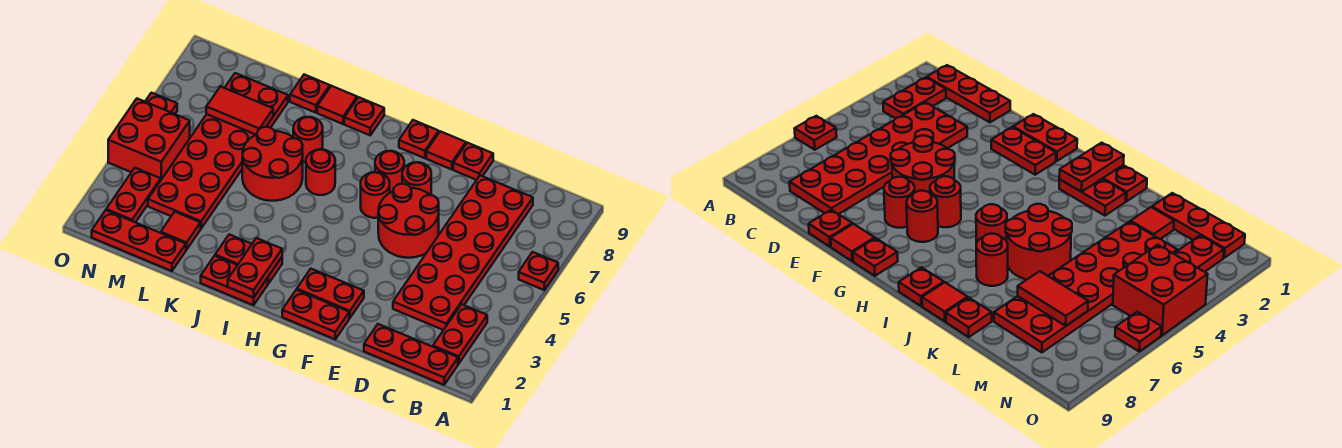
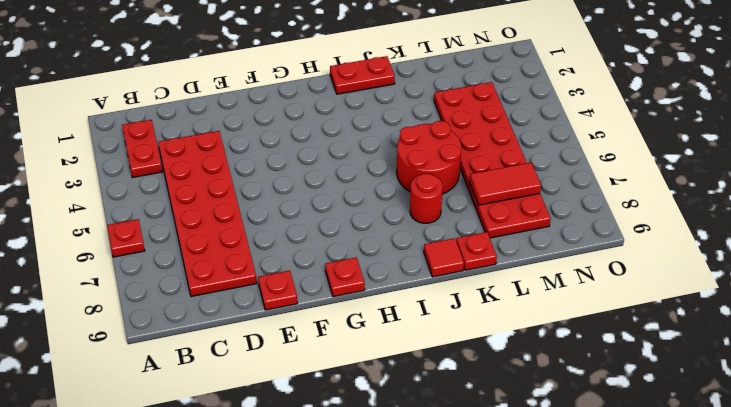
none -> red 1x3 plate [364,324,458,385]
none -> red 2x2 round brick [378,184,439,258]
none -> red 1x2 plate [282,290,349,339]

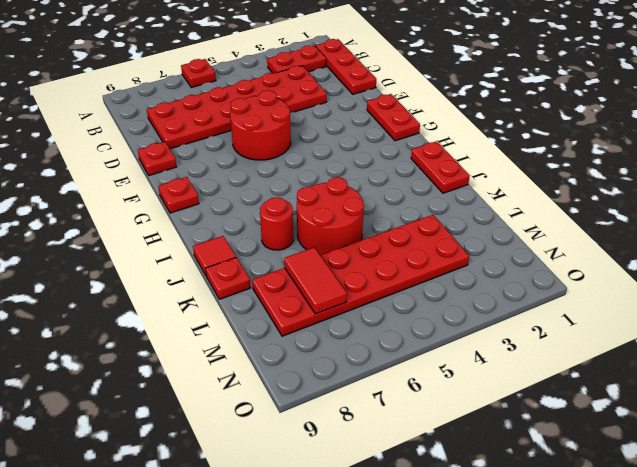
none -> red 1x2 plate [297,269,364,318]
none -> red 1x1 round brick [402,162,431,195]
none -> red 1x1 tile [426,131,466,170]

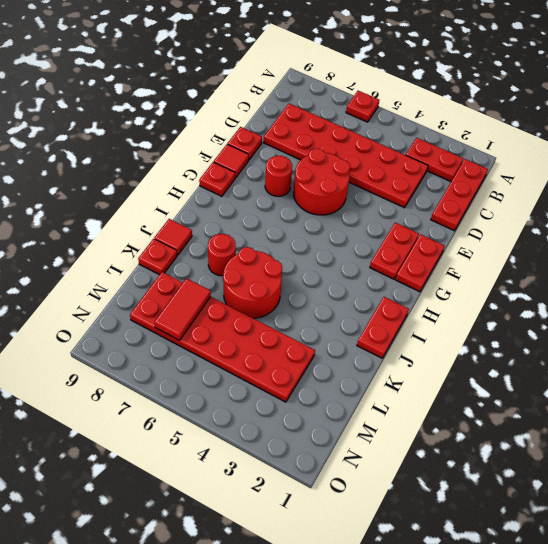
none -> red 1x1 round brick [361,172,390,218]
none -> red 1x1 round brick [375,151,404,193]
none -> red 1x2 plate [215,234,282,284]

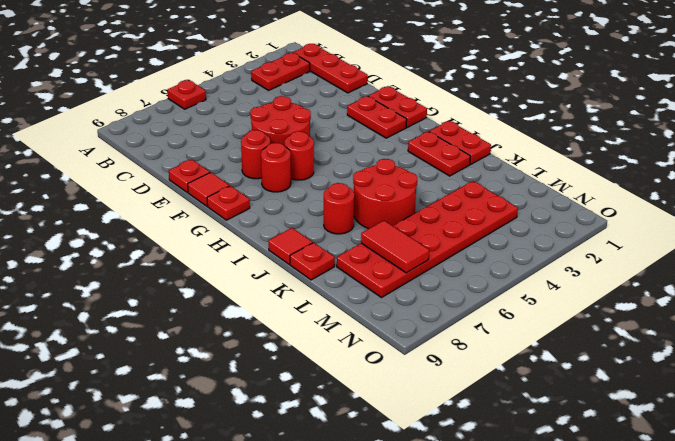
none -> red 2x6 plate [393,175,533,330]
none -> red 1x1 round brick [306,149,335,195]
none -> red 1x1 plate [344,97,384,135]

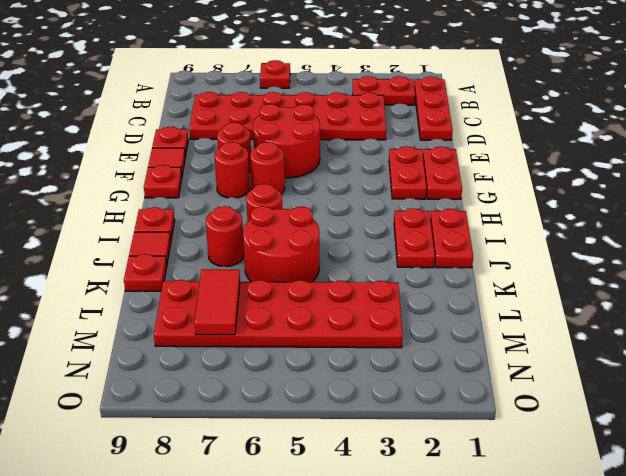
none -> red 1x3 plate [92,210,186,271]
none -> red 1x1 tile [161,212,201,250]
none -> red 1x2 plate [106,168,161,222]

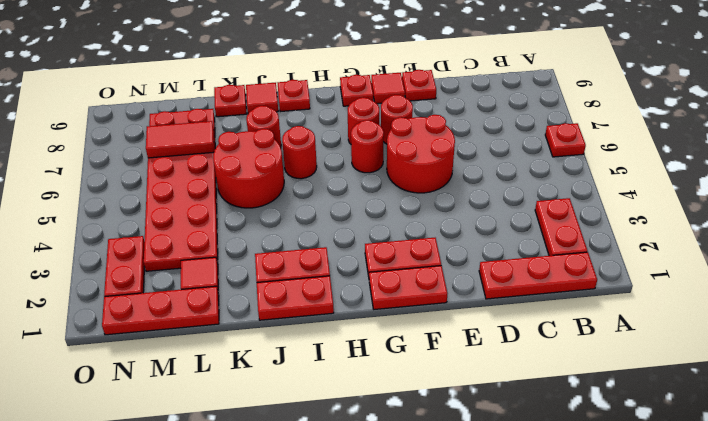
none -> red 2x6 plate [393,175,533,330]
none -> red 2x2 brick [108,99,190,179]
none -> red 1x1 plate [145,93,177,114]

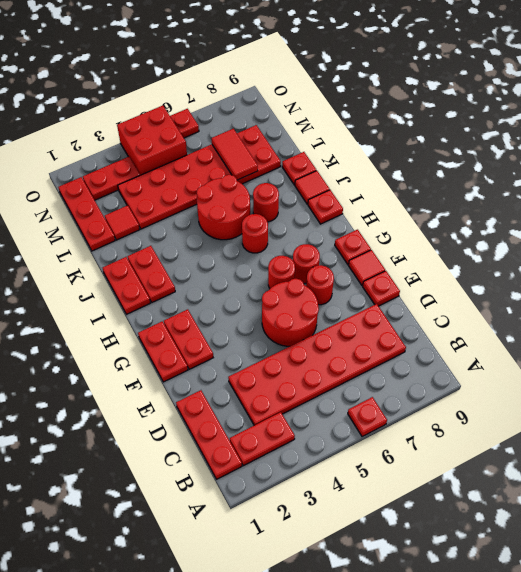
none -> red 1x2 plate [228,238,282,298]

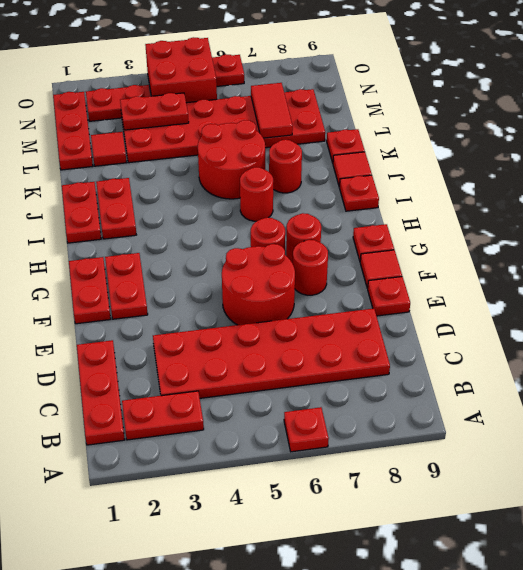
red 1x2 plate [120,93,189,130] -> red 1x2 plate moved to [228,238,282,298]

